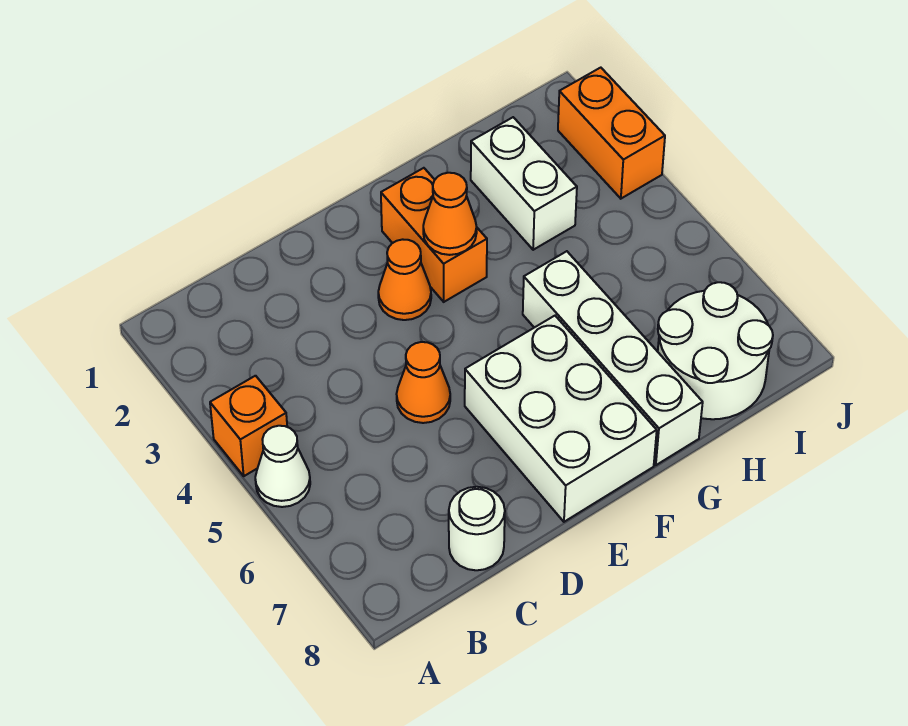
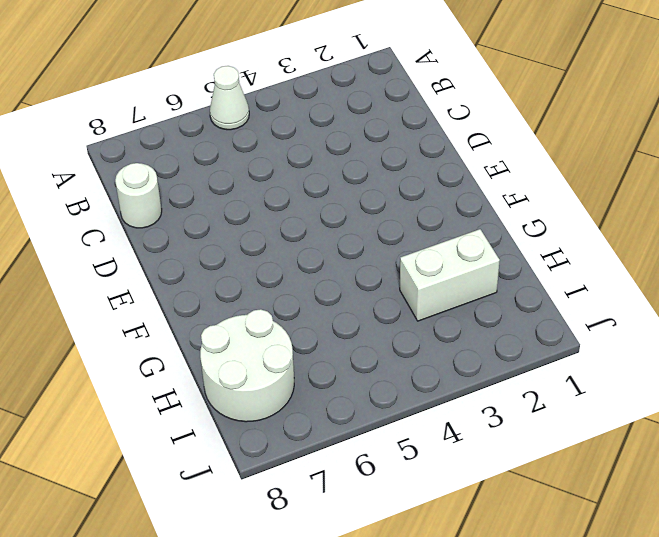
none -> orange 1x1 brick [210,376,287,476]
none -> orange 1x1 cone [397,342,450,423]
none -> orange 1x1 cone [378,239,431,320]

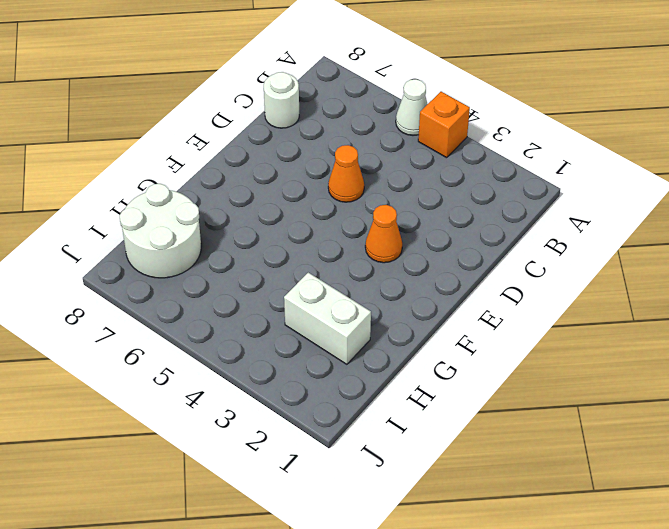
none -> white 2x3 brick [465,316,657,522]
none -> orange 1x2 brick [381,168,487,302]
none -> white 1x4 brick [523,251,703,465]

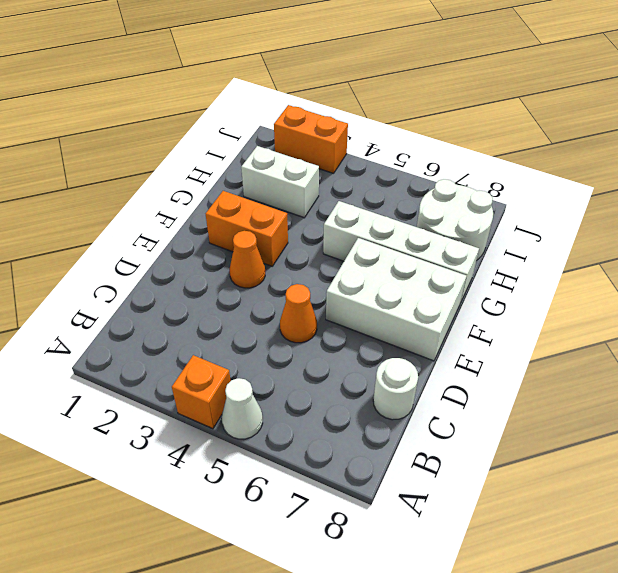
none -> orange 1x1 cone [423,173,477,255]

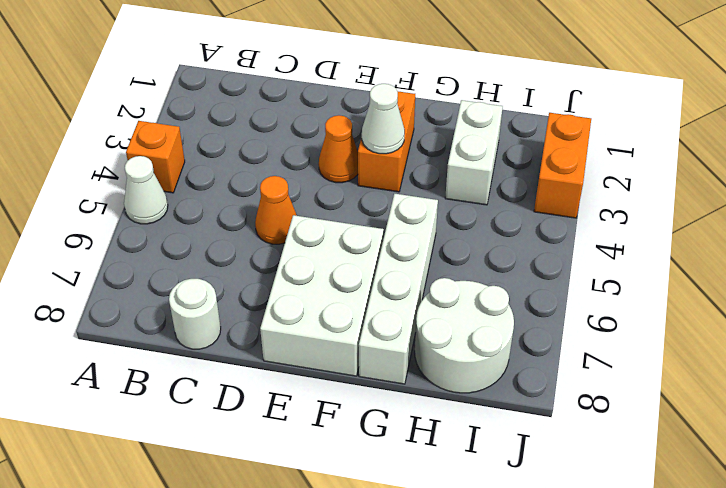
white 1x1 cone [362,84,405,154] -> orange 1x1 cone [423,173,477,255]

